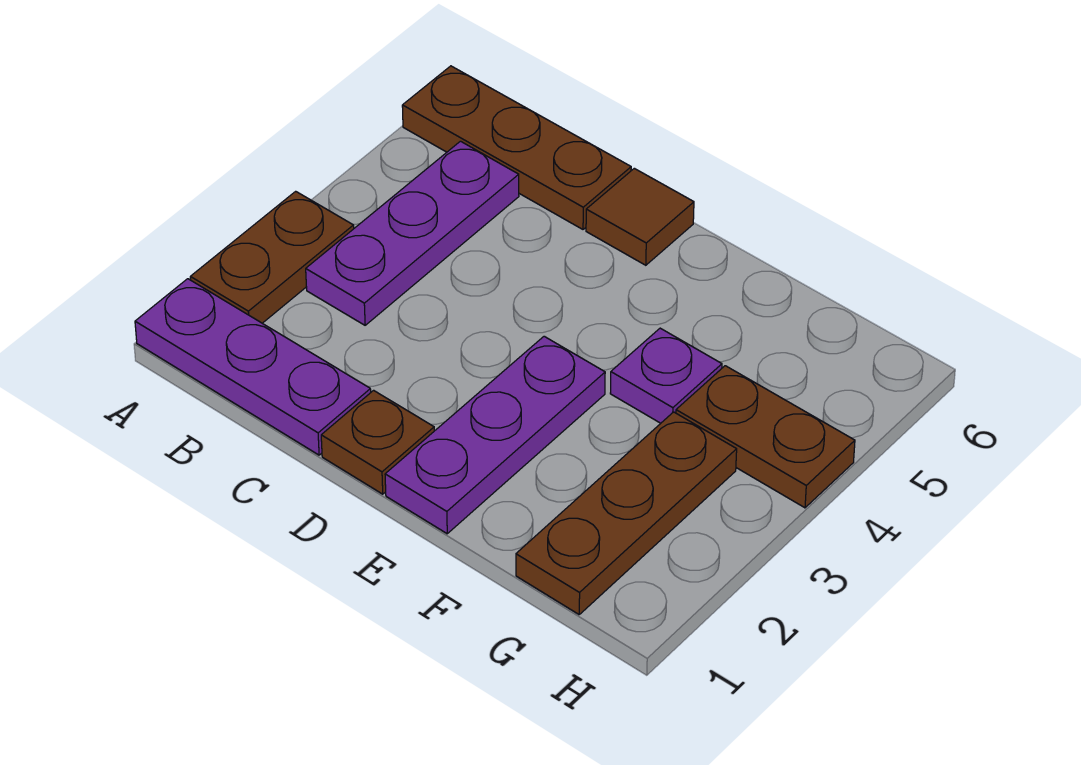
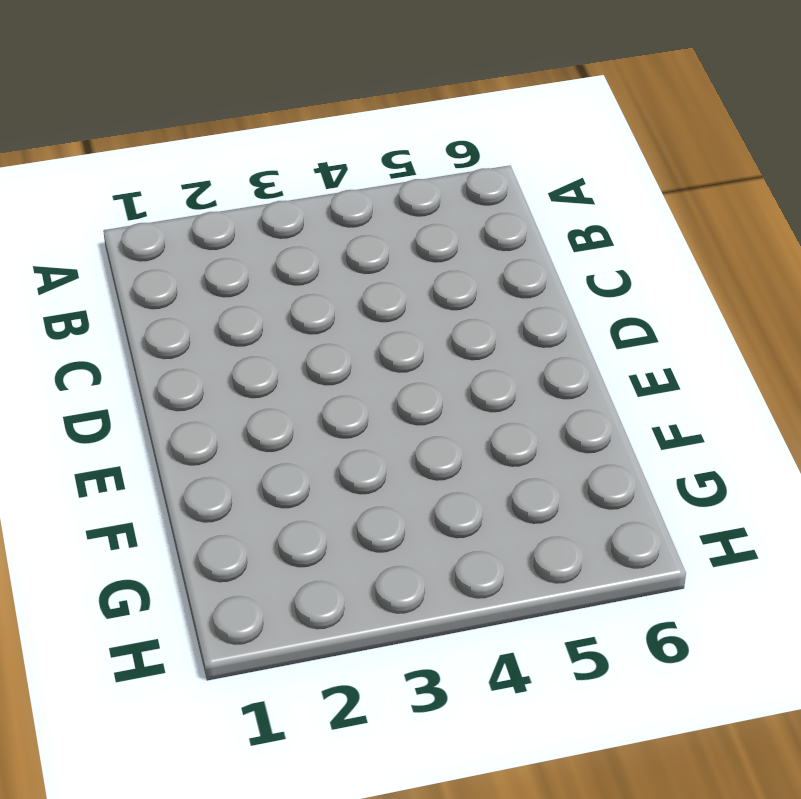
none -> purple 1x3 plate [135,279,371,455]
none -> brown 1x2 plate [190,191,354,323]

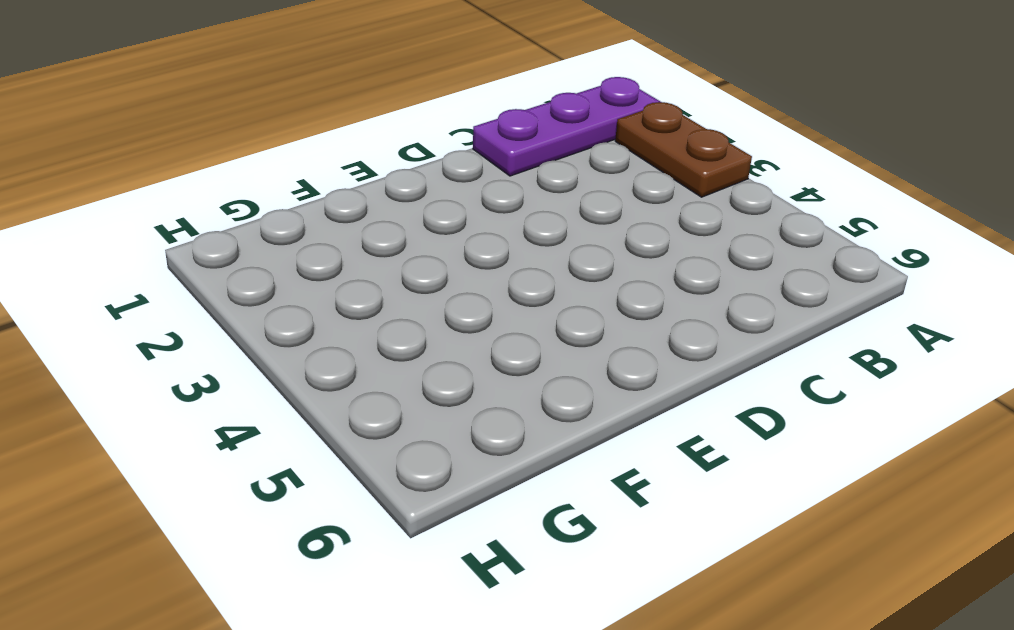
none -> brown 1x3 plate [402,66,631,229]
none -> purple 1x3 plate [306,141,519,325]

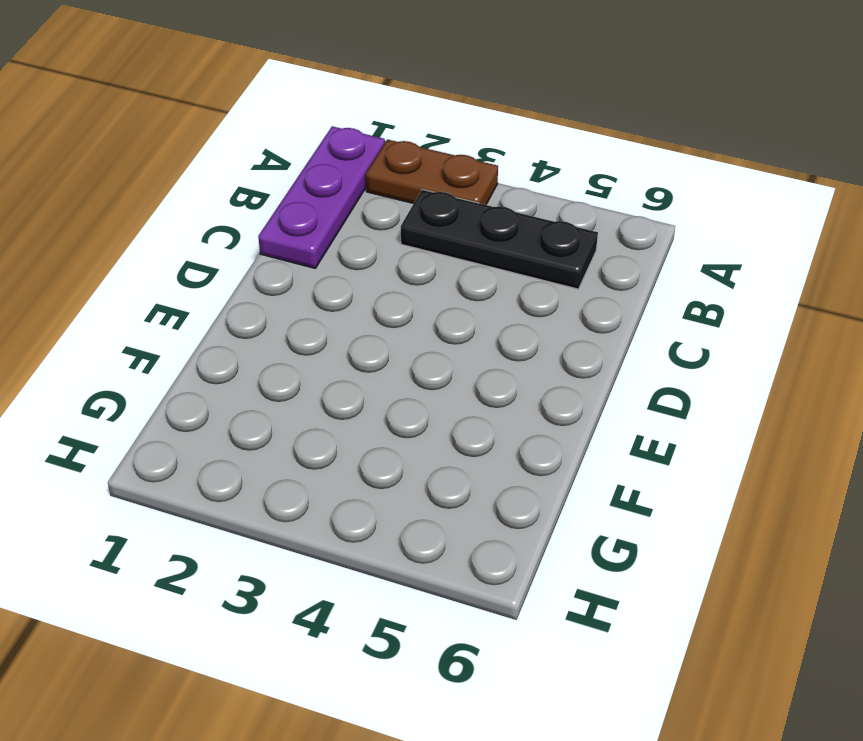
black 1x3 plate [401,189,598,289] -> purple 1x3 plate [306,141,519,325]
none -> brown 1x3 plate [402,66,631,229]
none -> brown 1x1 plate [321,390,434,494]

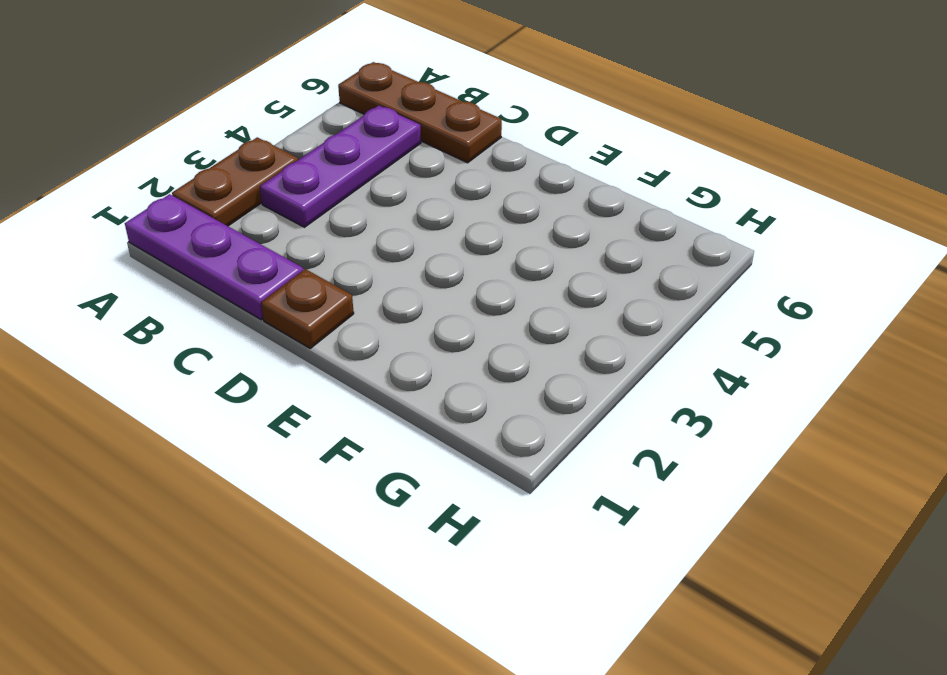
none -> brown 1x1 tile [586,168,694,265]
none -> purple 1x3 plate [385,336,605,534]

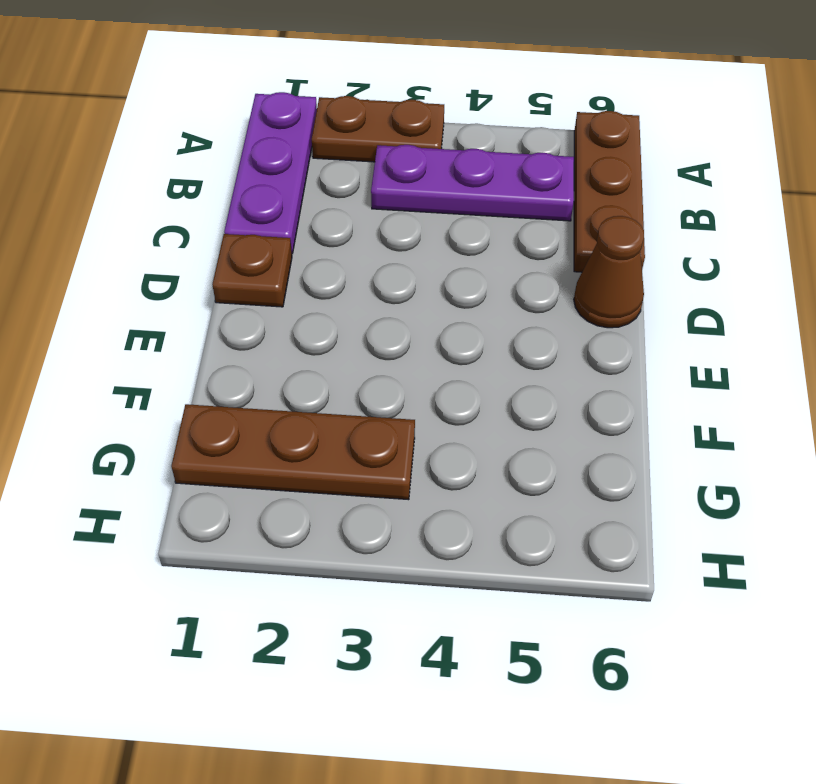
brown 1x1 cone [574,216,644,328] -> brown 1x1 tile [586,168,694,265]
none -> purple 1x3 plate [385,336,605,534]
none -> purple 1x1 plate [610,328,722,423]

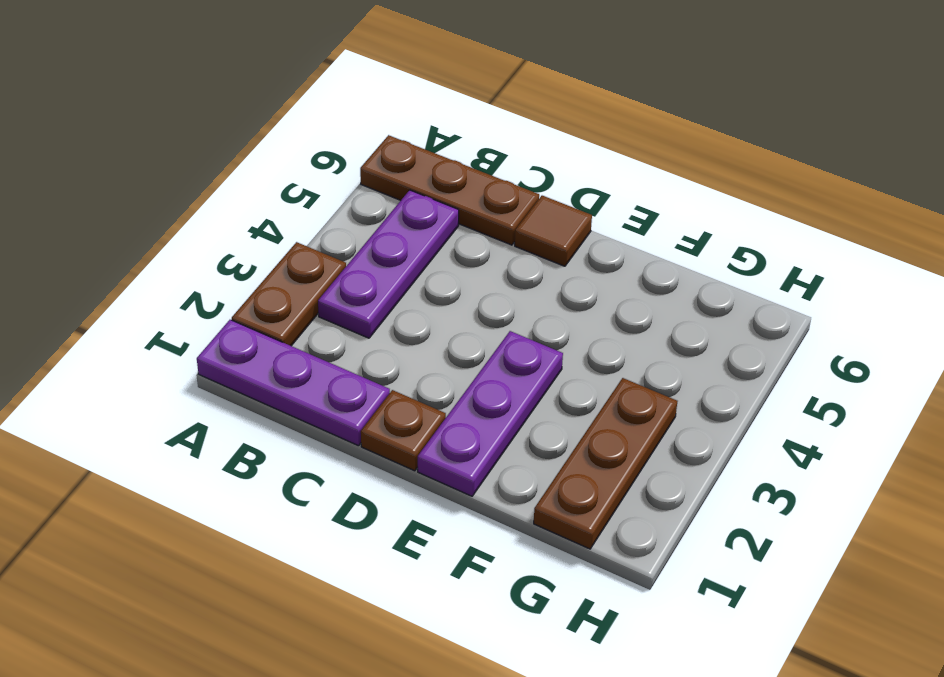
none -> purple 1x1 plate [610,328,722,423]
none -> brown 1x2 plate [676,366,855,508]

